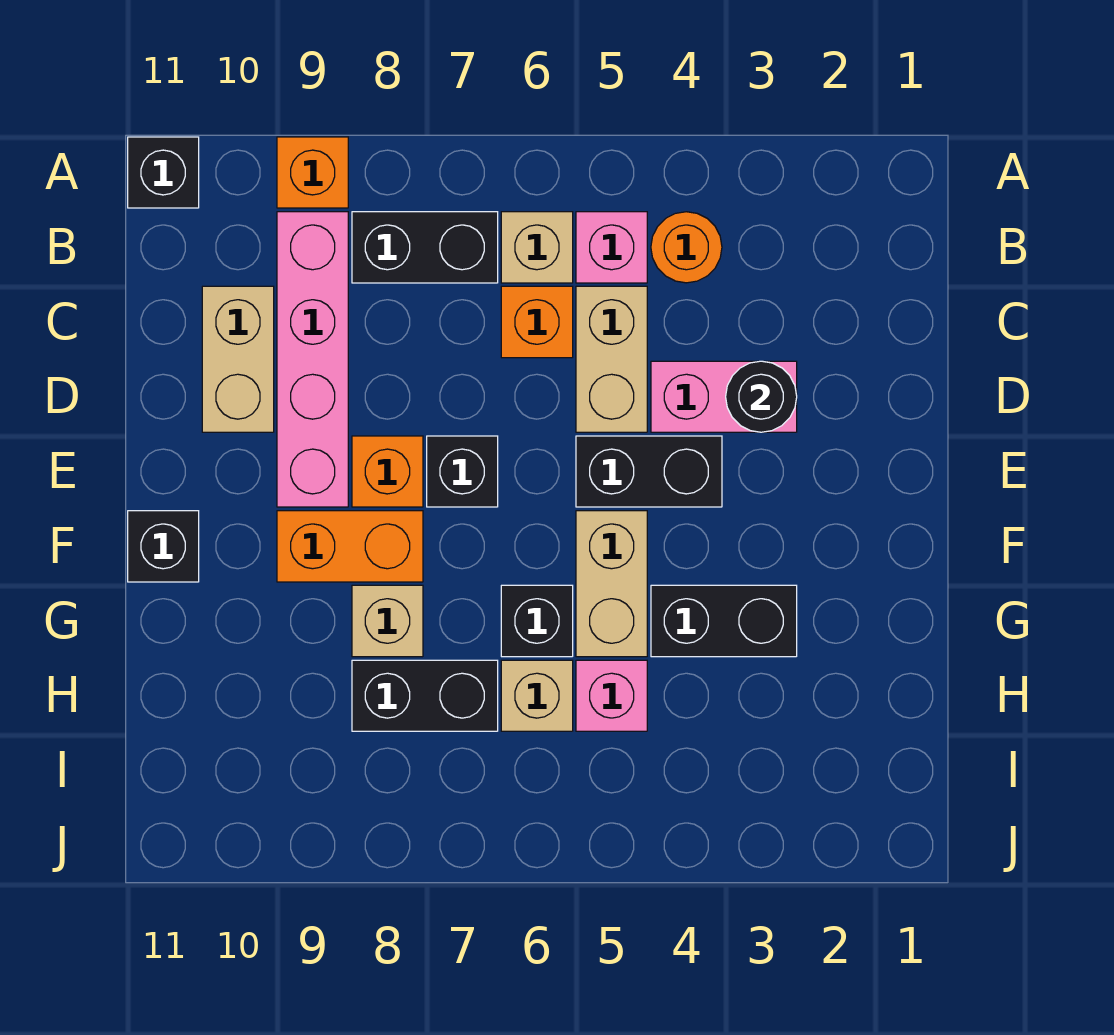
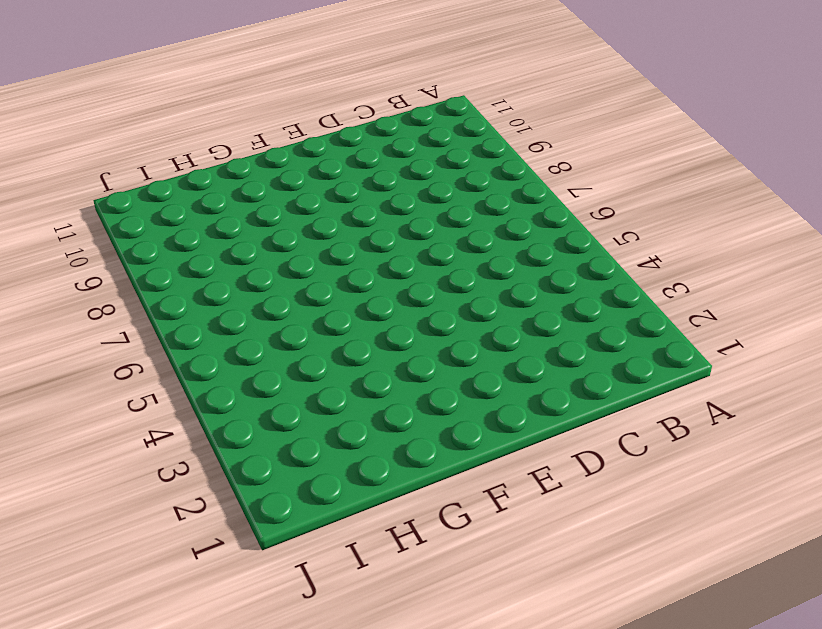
none -> orange 1x1 brick [277,137,348,208]
none -> black 1x1 brick [128,137,199,208]
none -> orange 1x1 round brick [651,212,722,283]

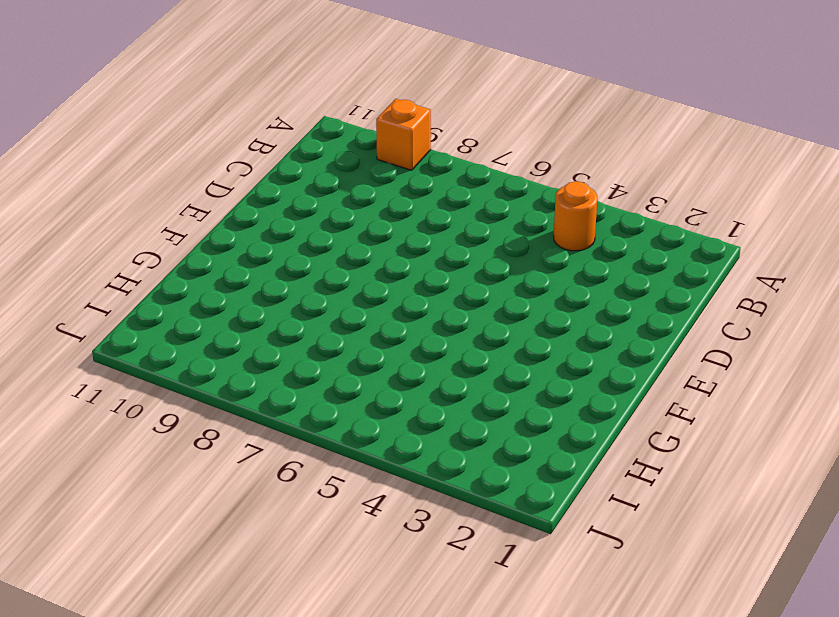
none -> black 1x1 brick [128,137,199,208]
none -> pink 1x1 brick [576,212,647,283]
none -> tan 1x1 brick [501,212,573,283]

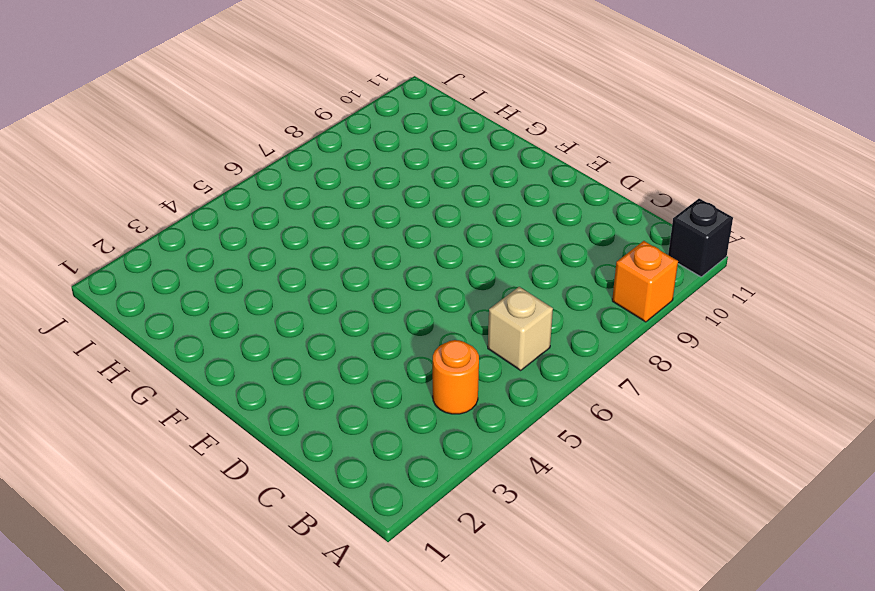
none -> pink 1x1 brick [576,212,647,283]
none -> black 1x2 brick [352,212,498,283]
none -> pink 1x4 brick [277,212,348,507]

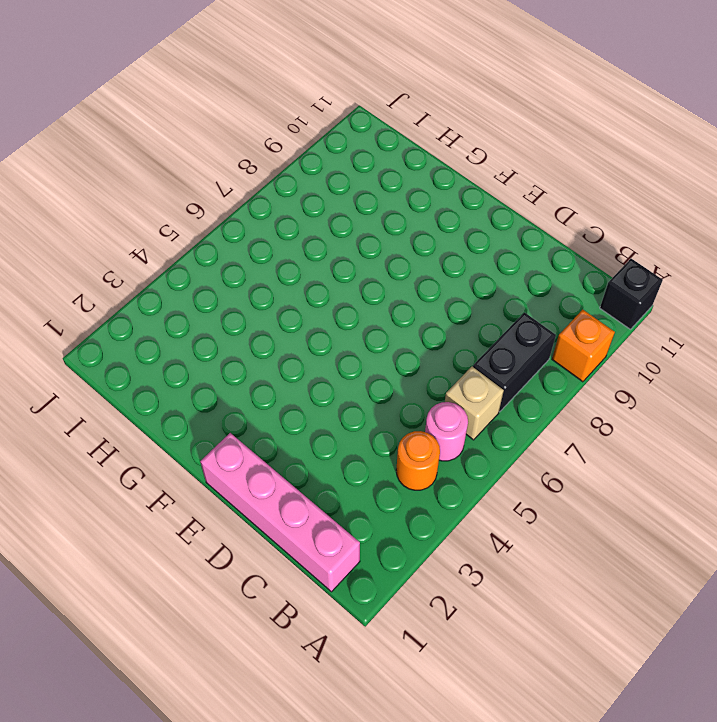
pink 1x4 brick [200,433,360,592] -> pink 1x4 brick moved to [277,212,348,507]
pink 1x1 round brick [425,402,468,461] -> pink 1x1 brick [576,212,647,283]
none -> tan 1x2 brick [576,286,647,432]
none -> orange 1x1 brick [501,286,573,358]
none -> tan 1x2 brick [202,286,274,432]

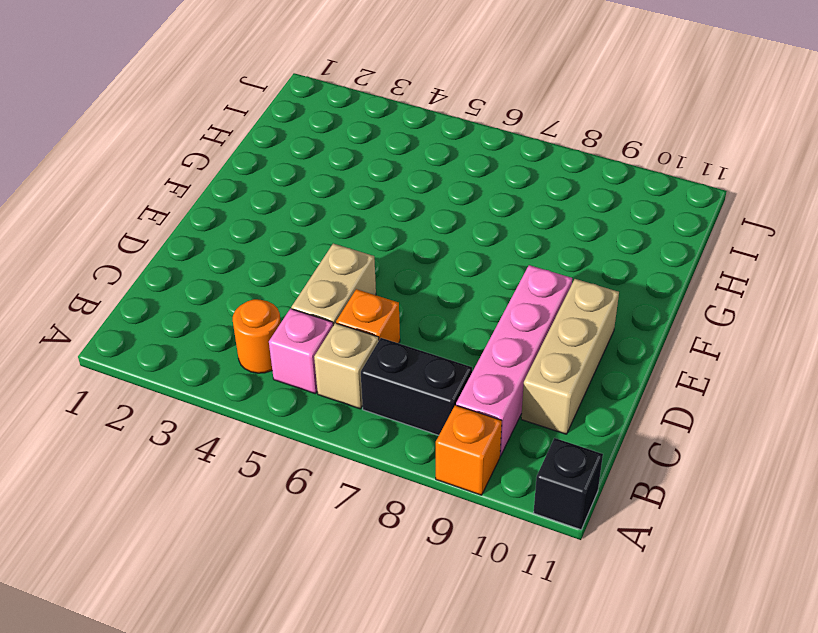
tan 1x3 brick [521,279,619,434] -> tan 1x2 brick [202,286,274,432]
none -> pink 1x2 brick [651,361,797,432]
none -> black 1x2 brick [576,436,722,507]
none -> black 1x1 brick [427,436,498,507]

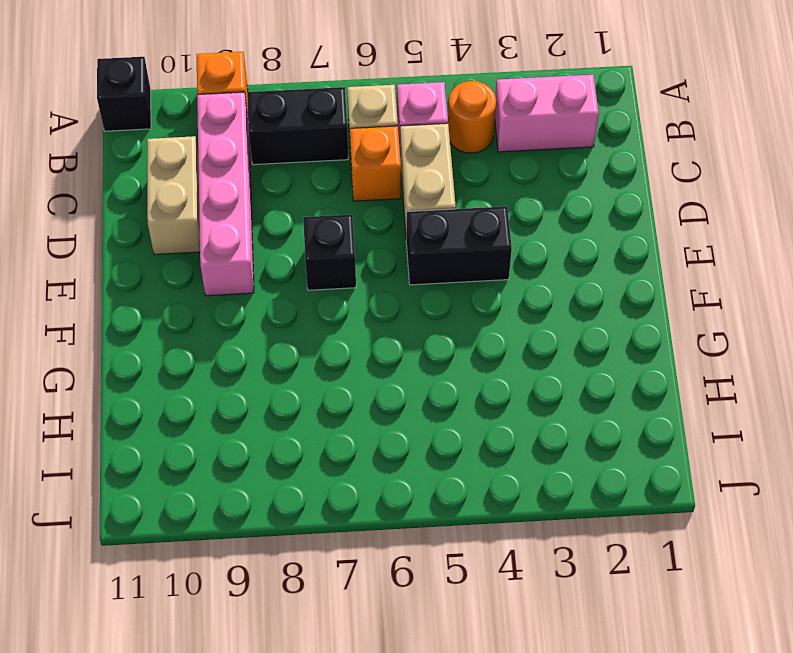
pink 1x2 brick [495,75,599,152] -> pink 1x2 brick moved to [651,361,797,432]
none -> orange 1x1 brick [352,436,423,507]
none -> tan 1x2 brick [576,511,647,657]
none -> orange 1x2 brick [277,511,423,582]

